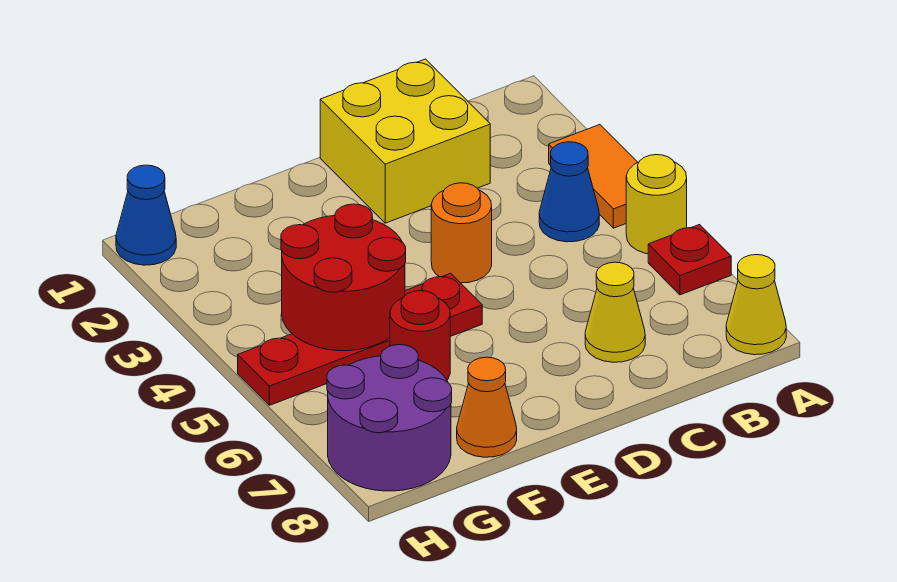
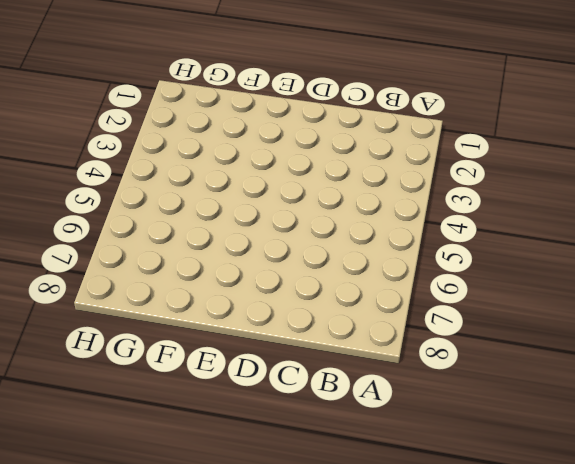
none -> orange 1x2 tile [549,125,638,228]
none -> yellow 1x1 round brick [626,155,687,254]
none -> red 1x1 plate [648,225,731,295]

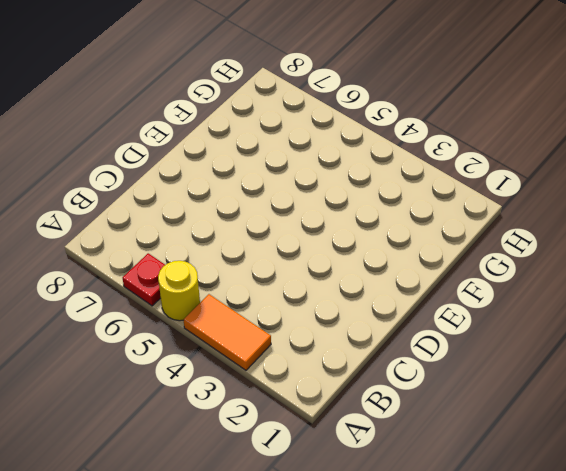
none -> yellow 1x1 cone [726,255,786,355]
none -> blue 1x1 cone [539,142,599,242]
none -> yellow 2x2 brick [320,59,490,223]

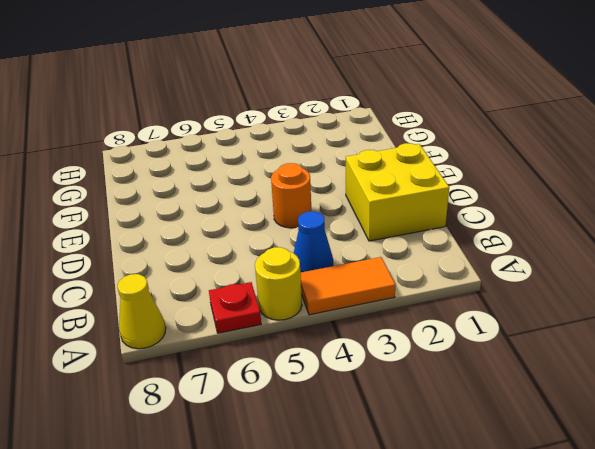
none -> yellow 1x1 cone [585,262,645,362]
none -> red 1x4 plate [238,273,482,405]
none -> red 1x1 round brick [390,291,450,380]

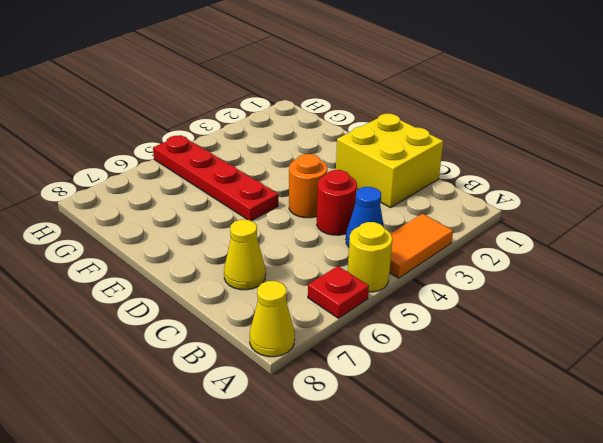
red 1x1 round brick [317,170,357,235] -> red 1x1 round brick moved to [390,291,450,380]
none -> orange 1x1 cone [457,357,517,457]
none -> purple 2x2 round brick [327,345,452,491]
none -> blue 1x1 cone [116,165,176,265]

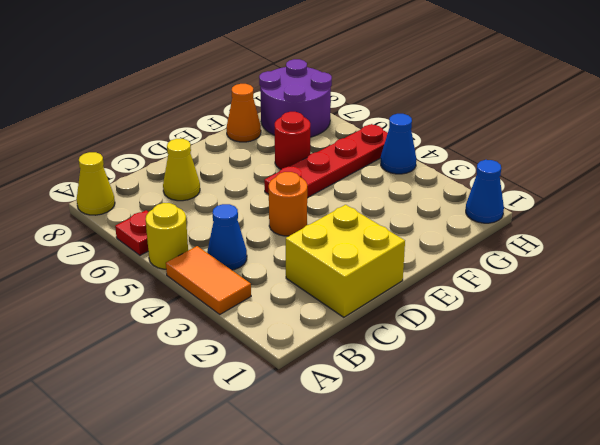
blue 1x1 cone [381,114,416,174] -> none
none -> red 2x2 round brick [281,204,406,351]

